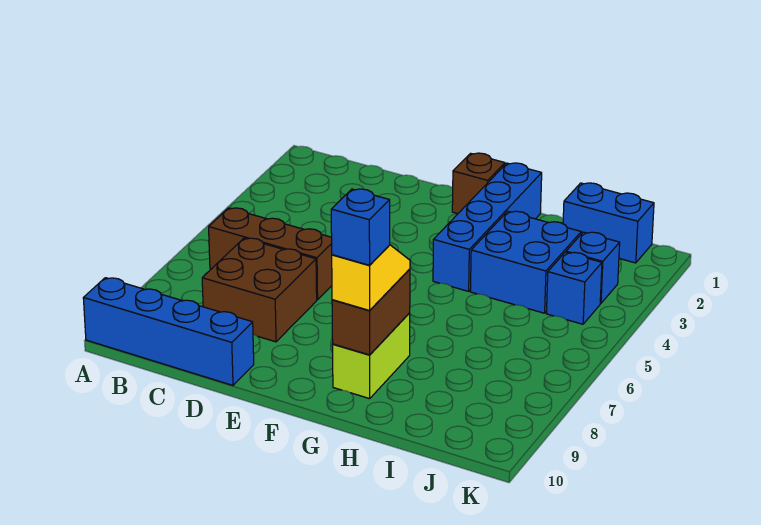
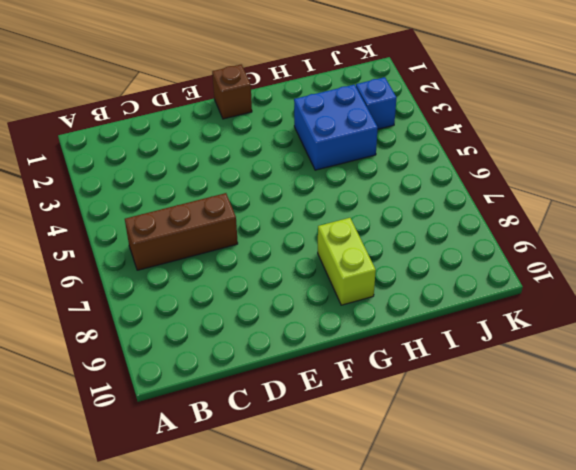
none -> blue 1x4 brick [83,278,254,385]
none -> brown 2x2 brick [202,238,317,342]
none -> blue 1x4 brick [433,163,542,291]

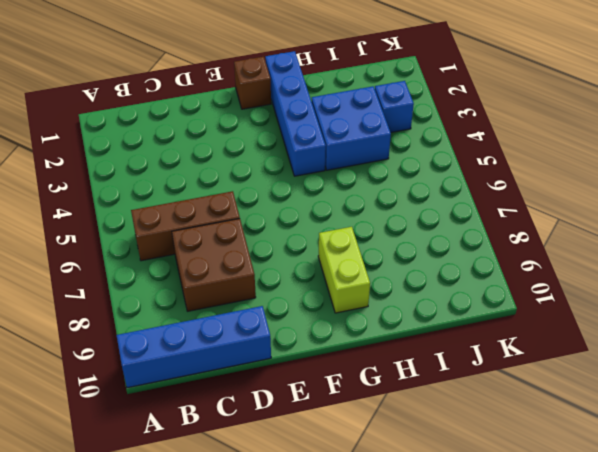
none -> blue 1x2 brick [563,183,654,263]
none -> blue 1x1 brick [546,252,602,324]
none -> brown 1x2 brick [332,269,410,355]

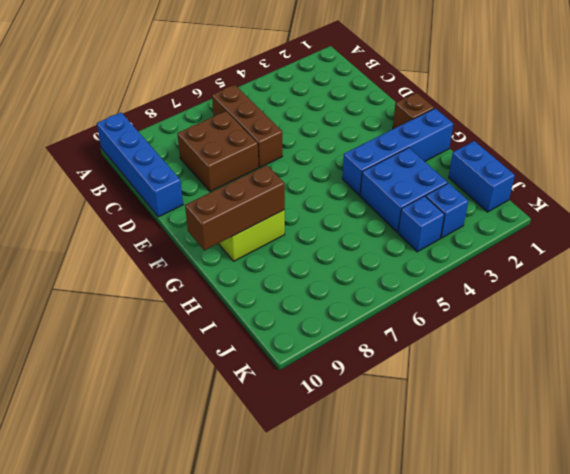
brown 1x3 brick [185,165,285,251] -> brown 1x2 brick [332,269,410,355]
none -> yellow 1x2 slope [332,245,410,310]
none -> blue 1x1 brick [331,189,390,265]

